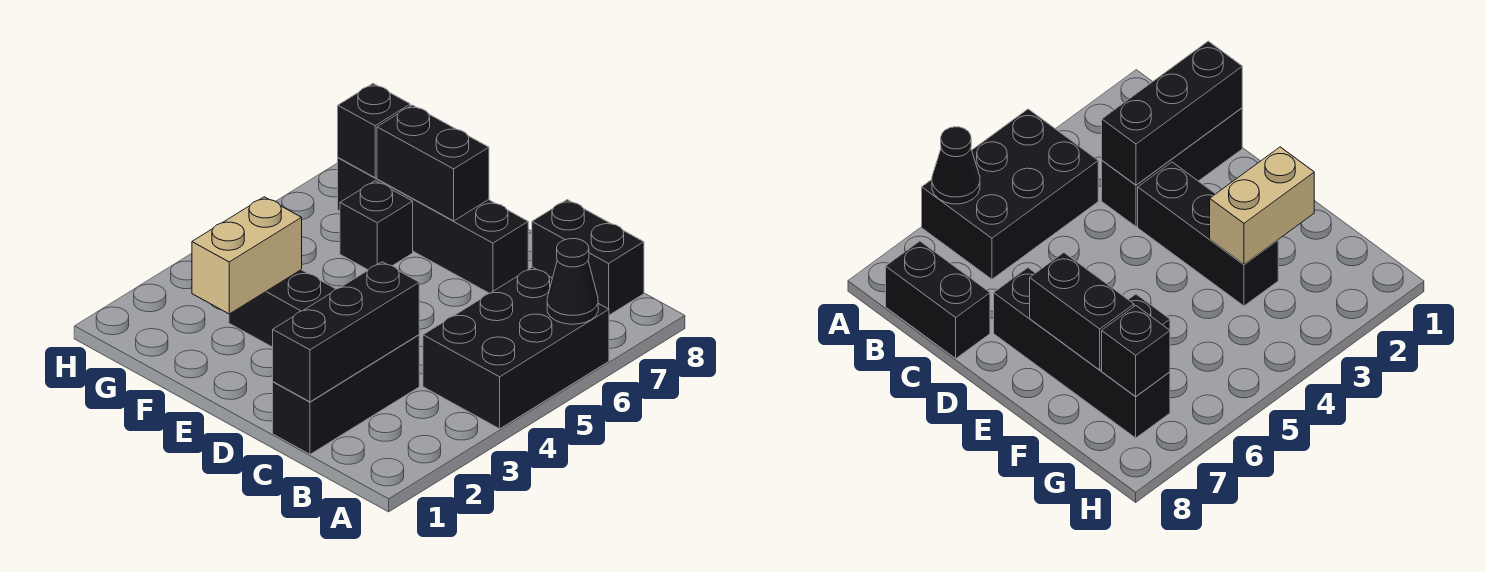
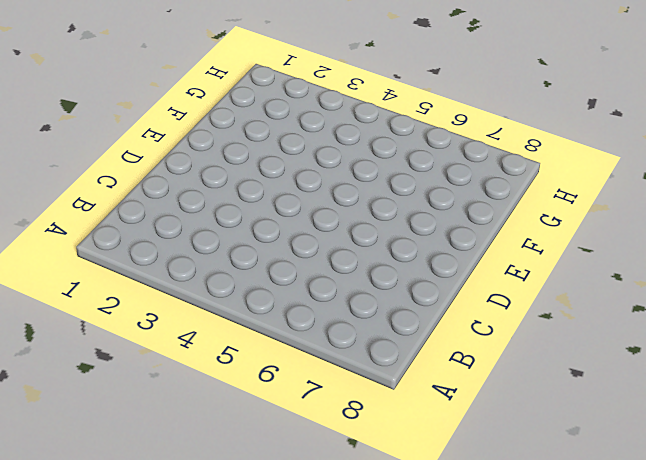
none -> black 2x3 brick [423,267,609,429]
none -> black 1x2 brick [532,200,644,315]

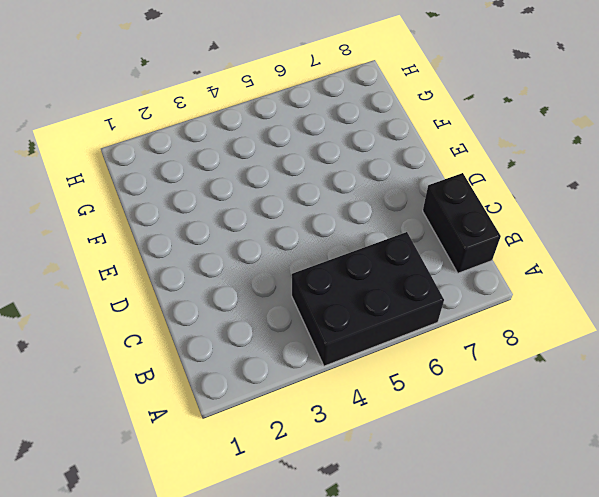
none -> black 1x3 brick [273,335,419,454]
none -> black 1x3 brick [229,270,335,347]

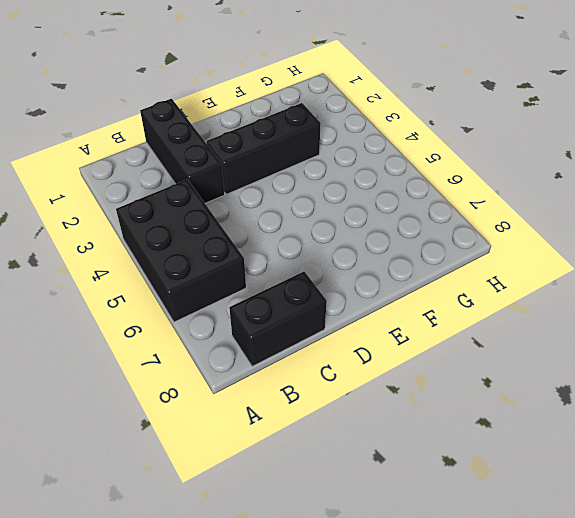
none -> black 1x4 brick [338,158,528,293]
none -> black 1x1 brick [340,181,413,270]

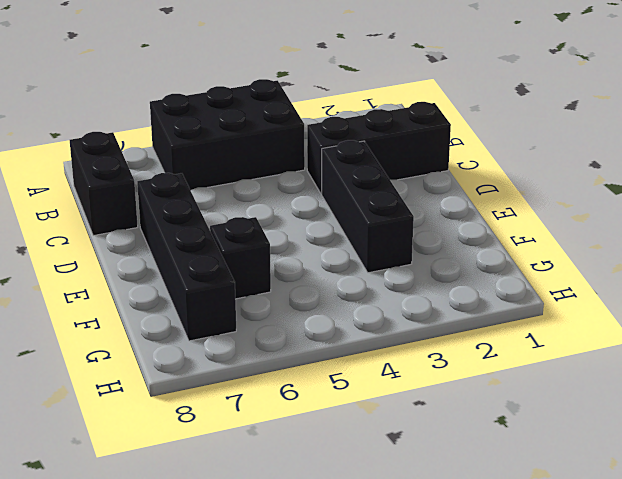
none -> black 1x1 cone [547,239,598,324]
none -> black 1x3 brick [273,262,419,402]

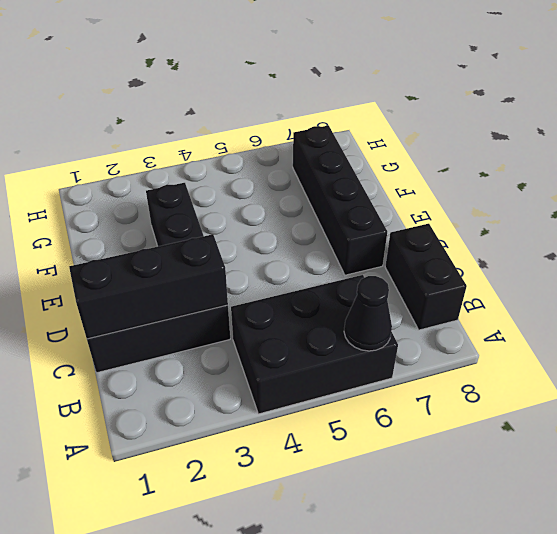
none -> black 1x1 brick [340,181,413,270]
none -> black 1x2 brick [377,105,489,221]

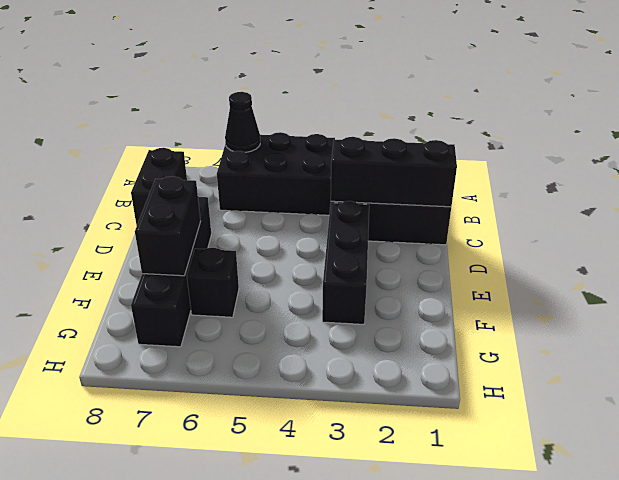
none -> tan 1x2 brick [192,197,302,314]
none -> black 1x1 brick [338,84,410,178]

